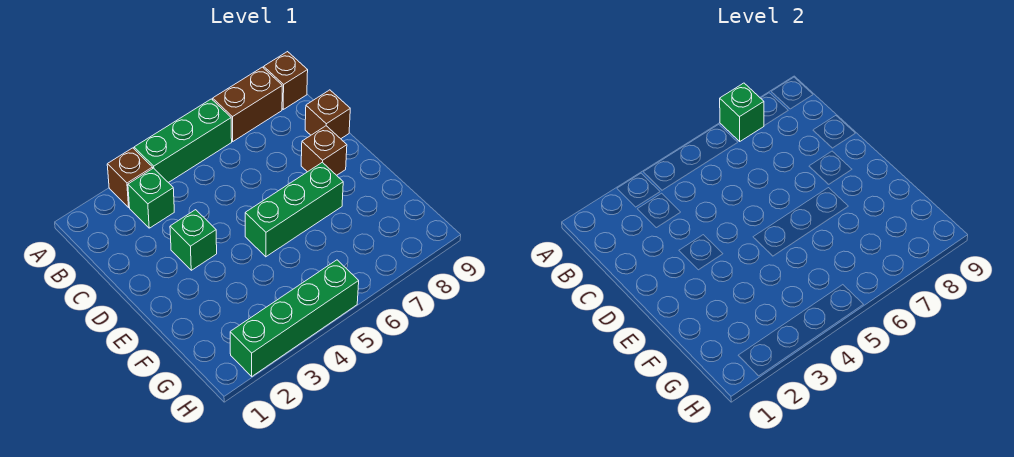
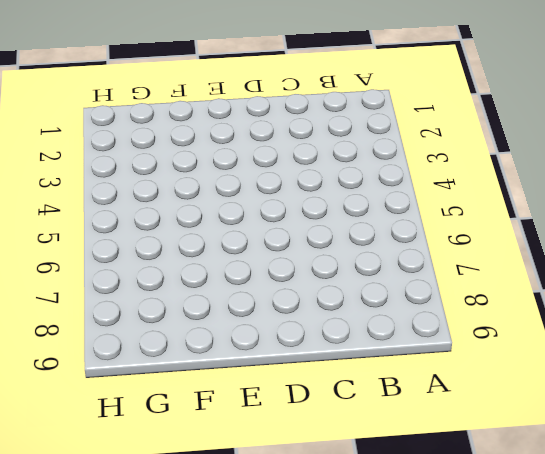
none -> brown 1x1 brick [107,148,153,207]
none -> green 1x3 brick [134,99,232,183]

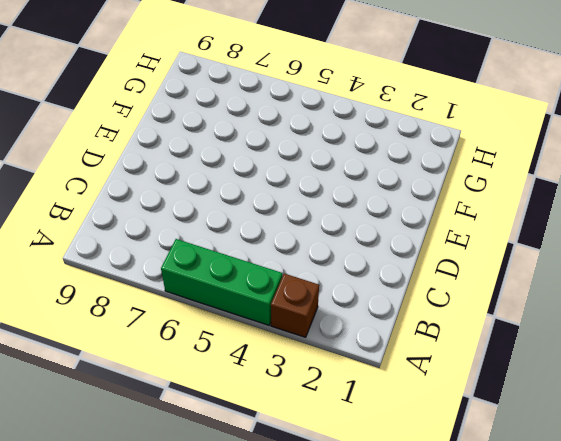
none -> brown 1x2 brick [213,67,282,141]
none -> brown 1x1 brick [264,52,308,109]

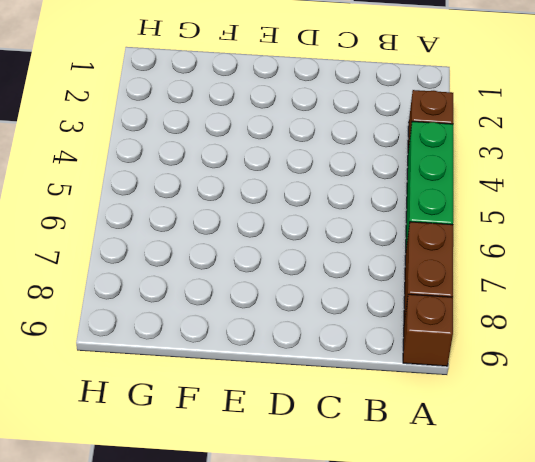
none -> green 1x1 brick [128,168,174,228]
none -> brown 1x1 brick [305,90,350,139]

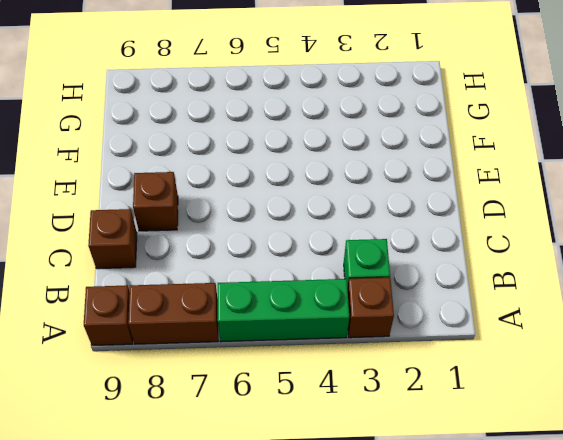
none -> green 1x1 brick [170,210,217,270]
none -> green 1x3 brick [245,162,343,257]

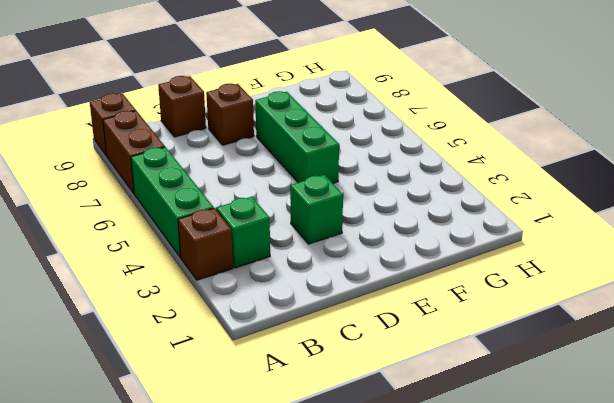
none -> green 1x4 brick [230,260,359,376]
none -> green 1x1 brick [720,83,764,141]

